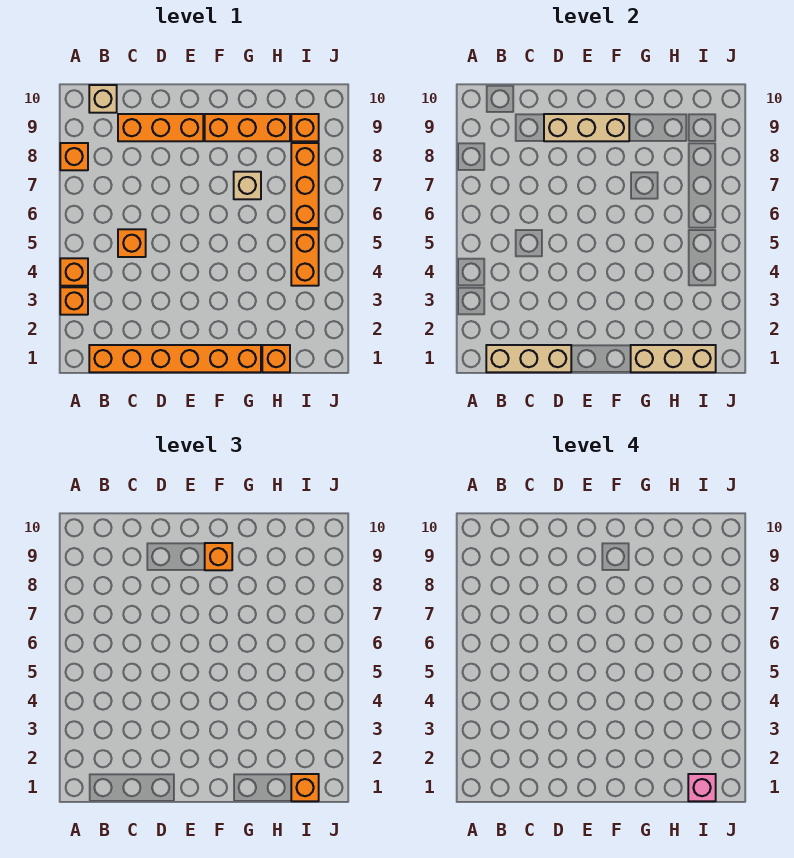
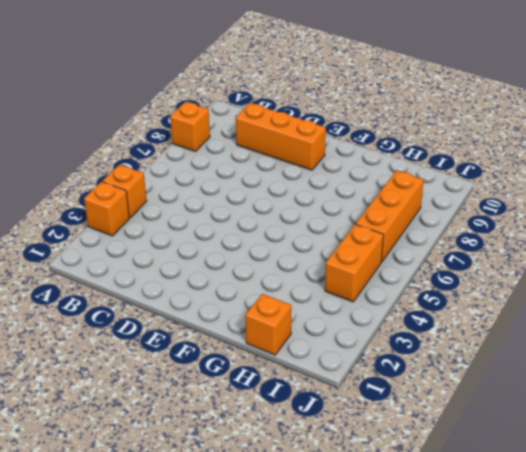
none -> orange 1x6 brick [89,345,261,372]
none -> tan 1x1 brick [89,85,117,113]
none -> orange 1x1 brick [118,229,146,257]

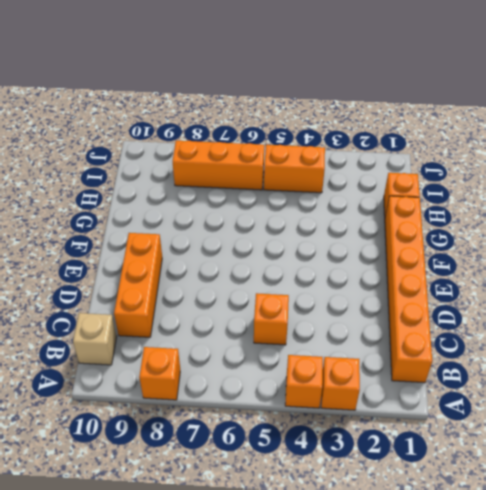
none -> orange 1x3 brick [205,114,290,141]
none -> tan 1x1 brick [234,172,261,199]
none -> orange 1x1 brick [291,114,319,141]

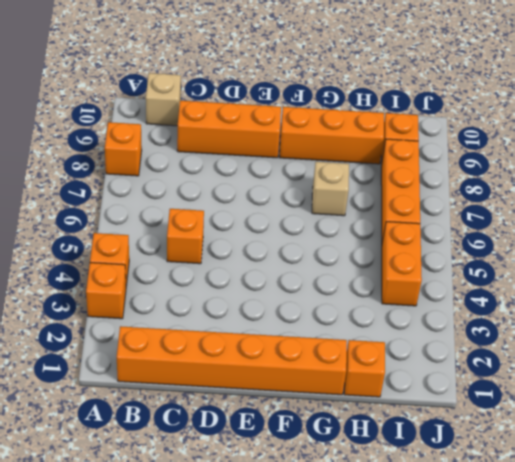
none -> tan 1x3 brick [486,345,571,372]
none -> tan 1x3 brick [544,114,629,141]
none -> tan 1x3 brick [631,345,716,372]

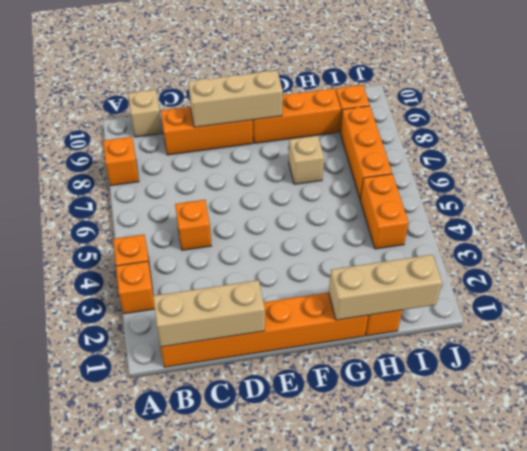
none -> orange 1x1 brick [205,543,232,570]
none -> orange 1x1 brick [291,774,319,801]
none -> pink 1x1 brick [688,774,716,801]

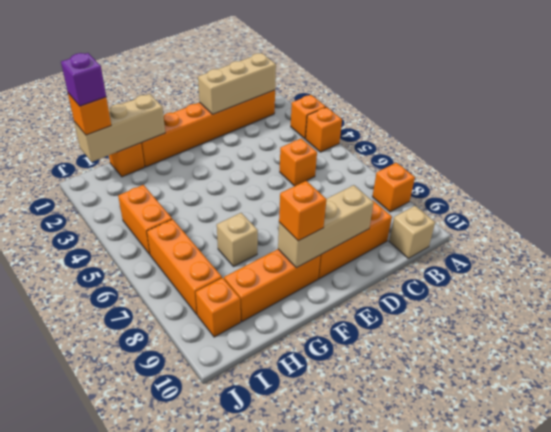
purple 1x1 brick [61,53,106,106] -> pink 1x1 brick [688,774,716,801]

